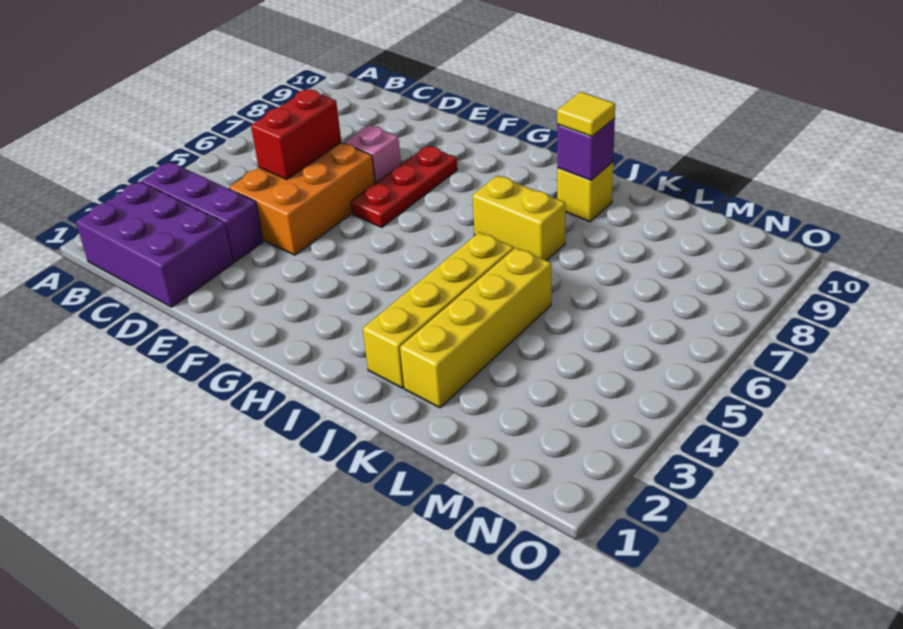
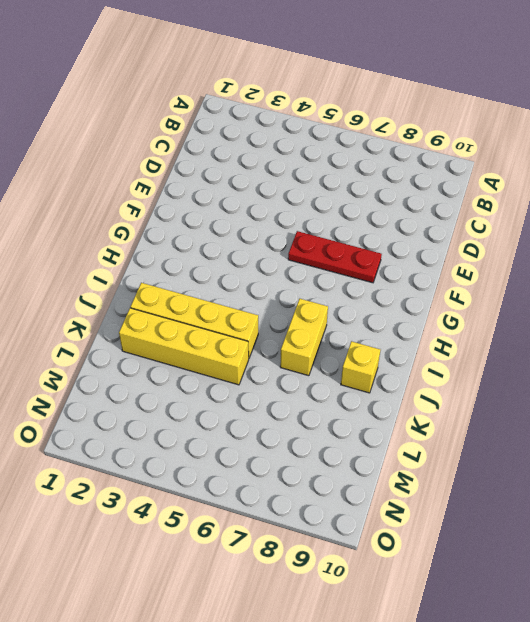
none -> purple 2x3 brick [76,182,233,307]
none -> purple 1x3 brick [141,162,263,262]
none -> orange 2x3 brick [229,143,375,255]

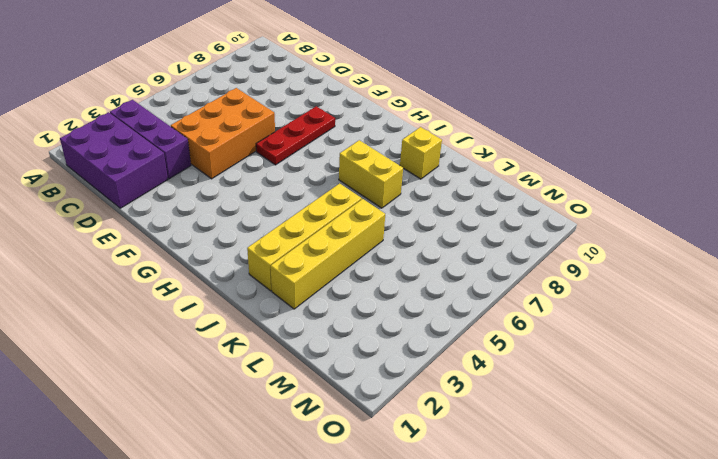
none -> pink 1x1 brick [344,125,401,184]
none -> red 1x2 brick [251,89,341,179]
none -> purple 1x1 brick [557,118,615,180]

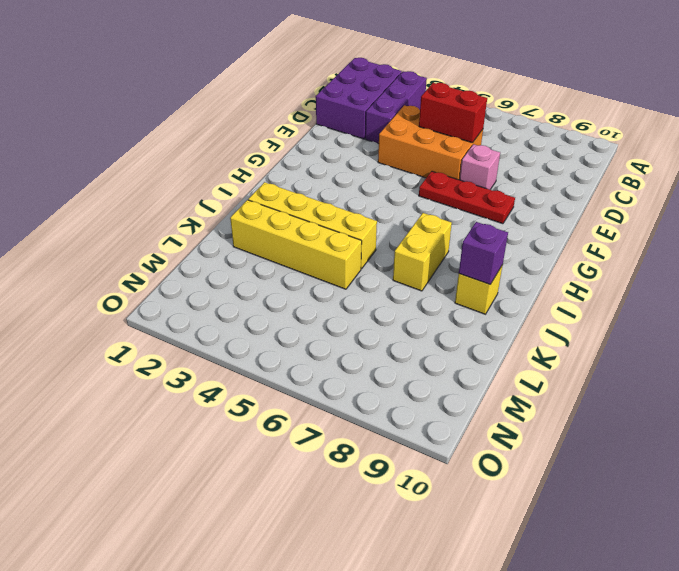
none -> yellow 1x1 tile [557,92,615,136]

